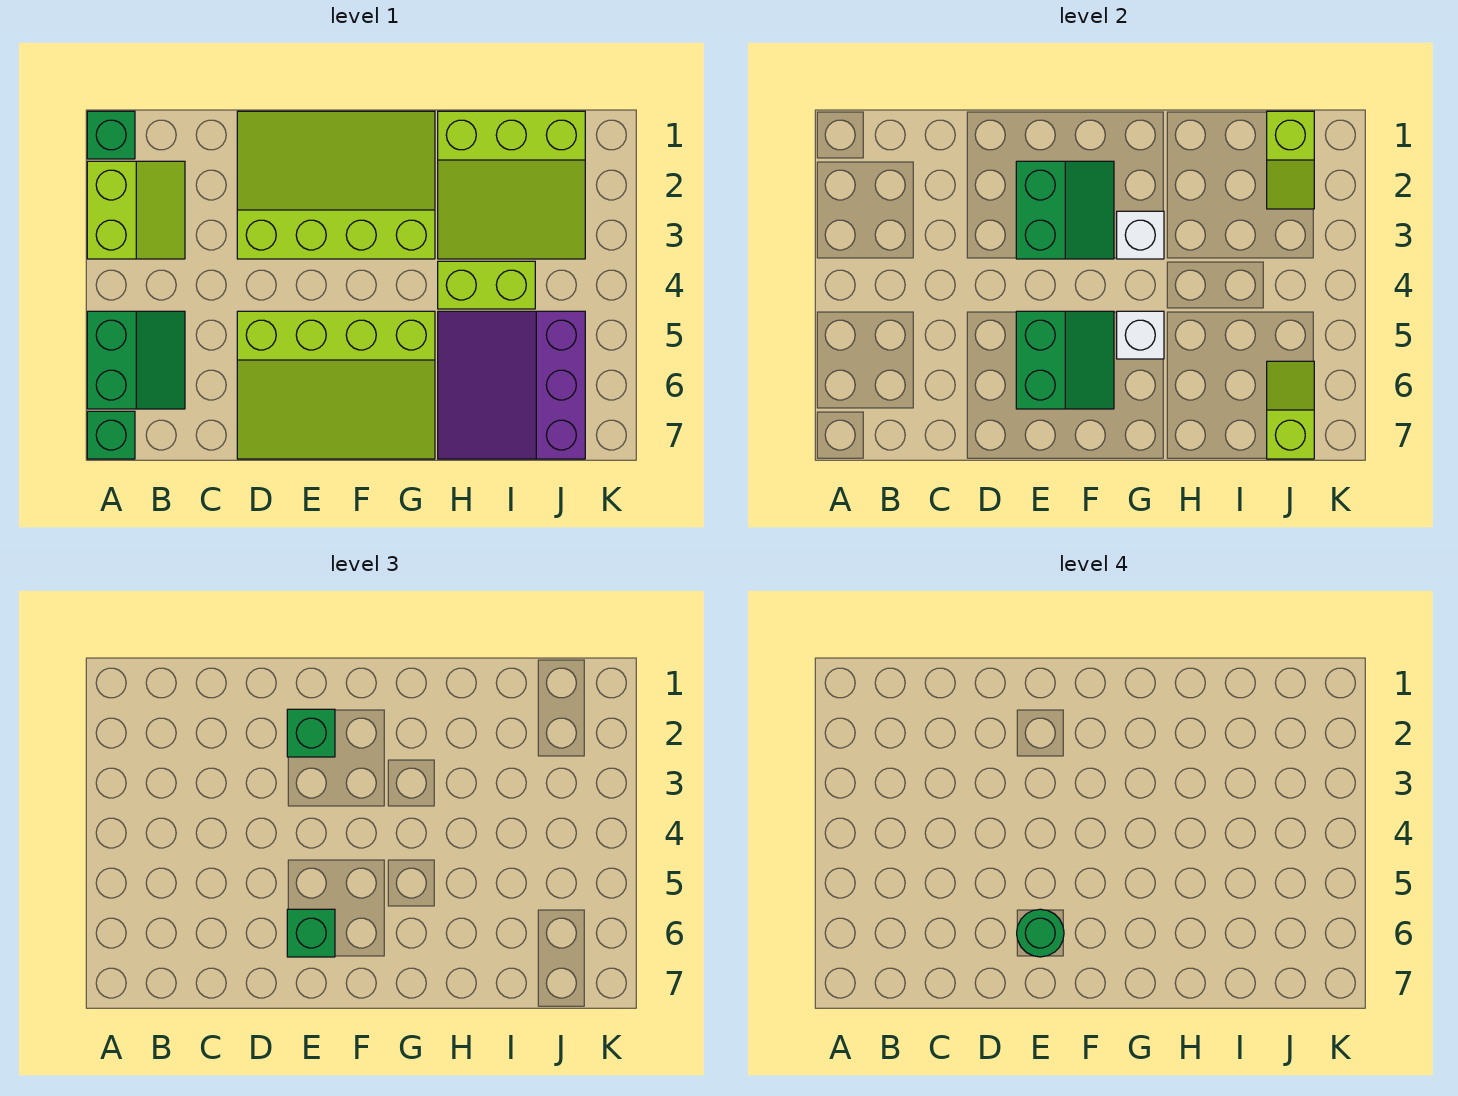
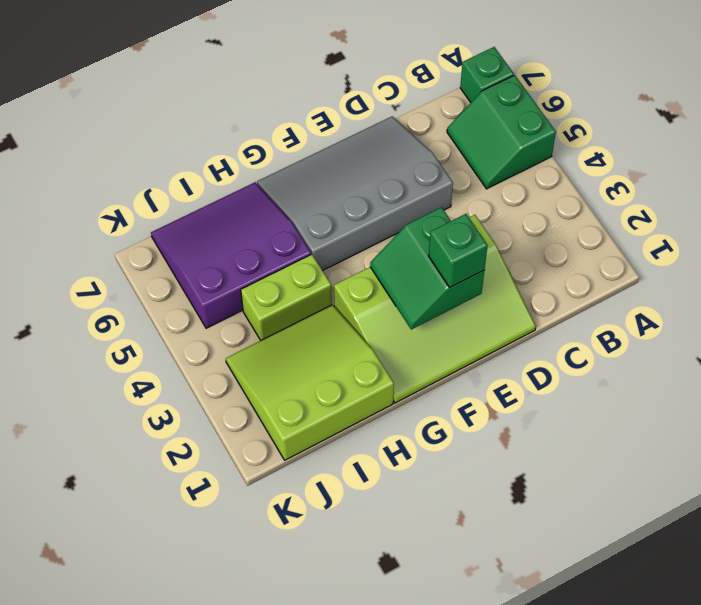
grey 3x4 slope [257,116,453,270] -> lime 3x4 slope [237,311,435,459]
purple 3x3 slope [151,182,311,328] -> purple 3x3 slope turned to [438,311,585,459]
none -> green 1x1 brick [87,111,135,159]
none -> lime 2x2 slope [87,161,185,259]
none -> green 2x2 slope [1016,311,1114,409]

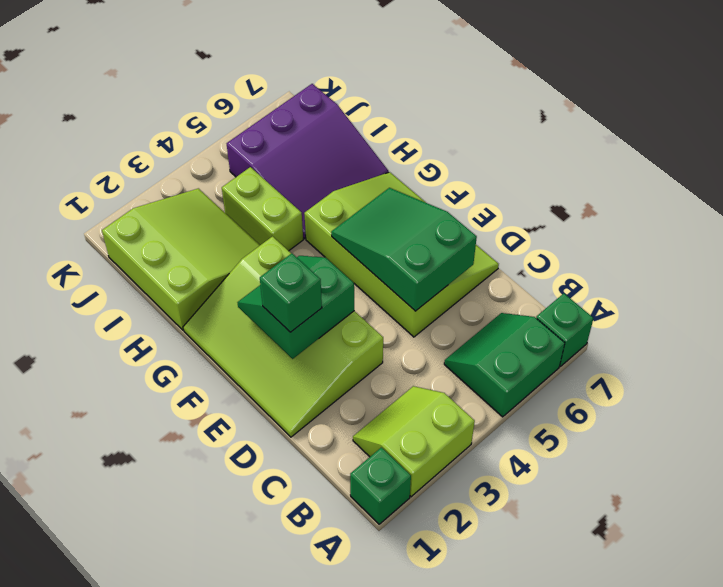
green 2x3 slope [331,188,477,311] -> green 2x2 slope [1016,311,1114,409]
none -> white 1x1 brick [1117,211,1164,259]
none -> white 1x1 brick [1117,311,1164,359]
none -> lime 1x2 slope [1267,111,1314,209]

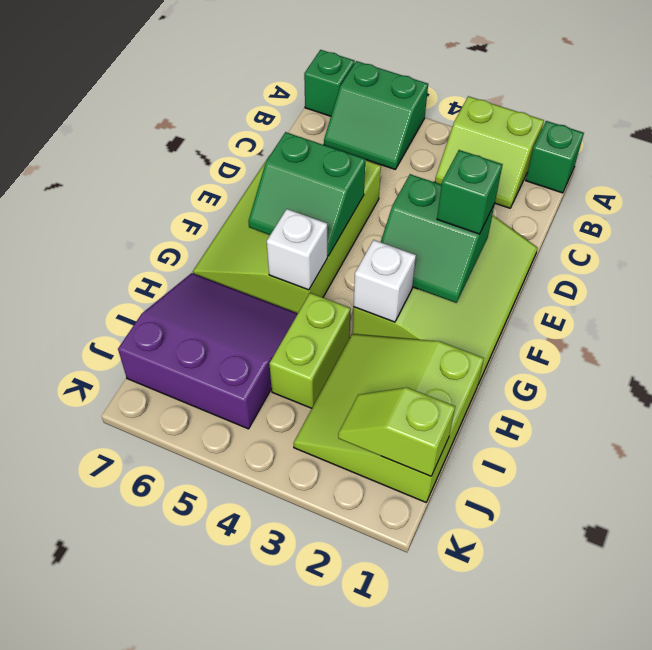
none -> lime 1x2 slope [1267,361,1314,459]
none -> green 1x1 brick [287,909,335,957]
none -> green 1x1 round brick [1017,909,1064,957]

